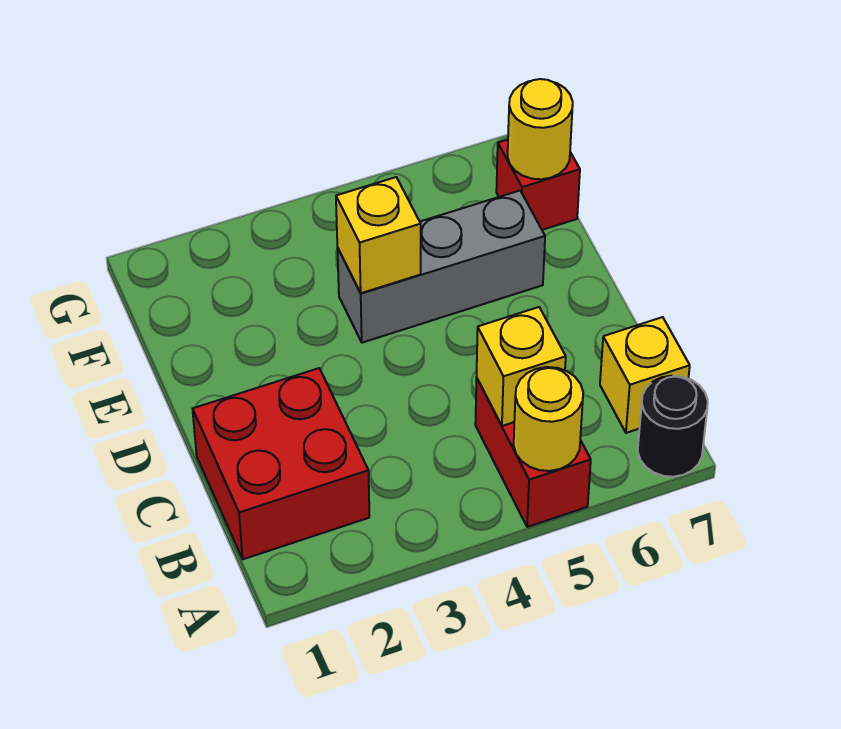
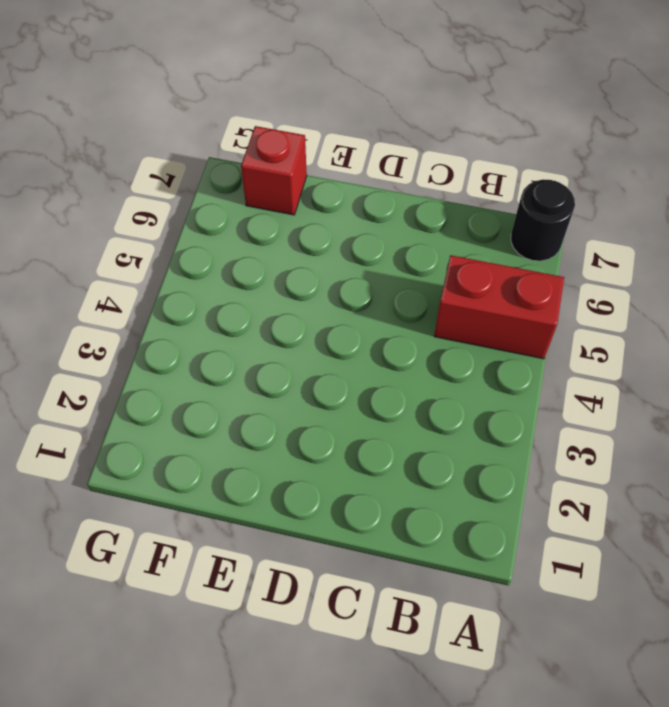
none -> red 2x2 brick [193,368,369,559]
none -> yellow 1x1 brick [600,317,690,433]

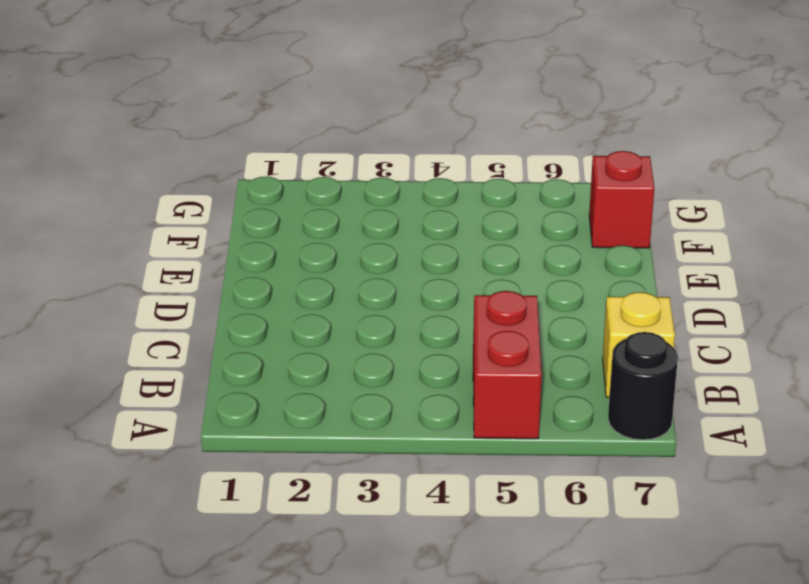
none -> red 2x2 brick [193,368,369,559]
none -> grey 1x3 brick [337,191,545,343]

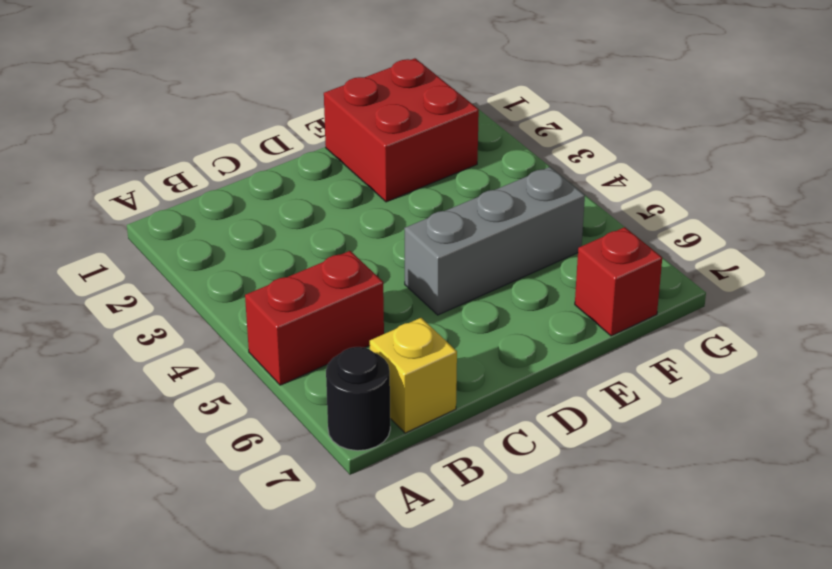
grey 1x3 brick [404,167,585,315] -> grey 1x3 brick turned to [337,191,545,343]
red 2x2 brick [324,58,479,202] -> red 2x2 brick moved to [193,368,369,559]
none -> yellow 1x1 round brick [514,367,583,471]
none -> yellow 1x1 brick [477,307,566,426]

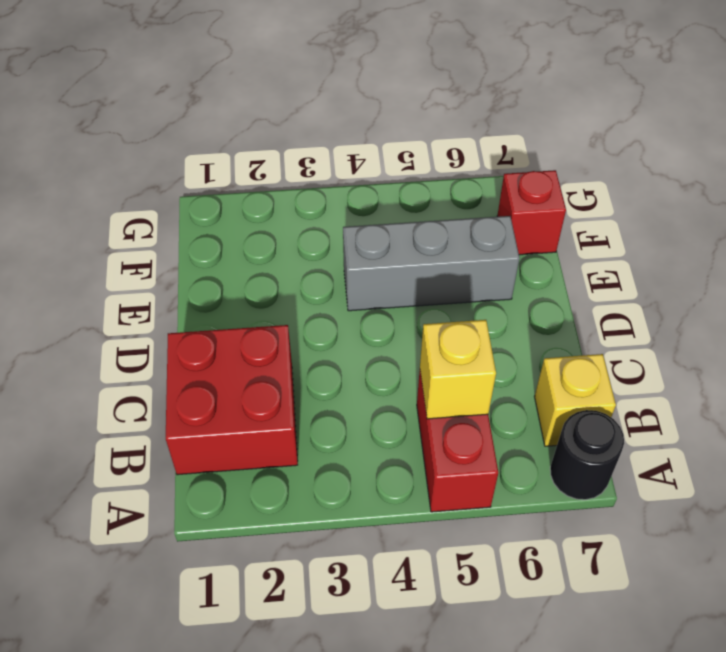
none -> yellow 1x1 round brick [514,367,583,471]
none -> yellow 1x1 brick [336,177,421,293]

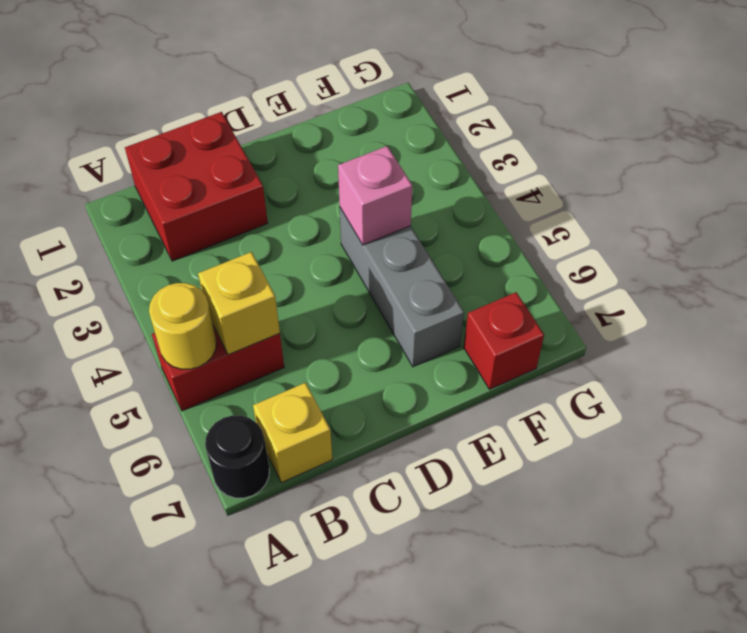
pink 1x1 brick [338,146,412,245] -> yellow 1x1 brick [336,177,421,293]
none -> yellow 1x1 round brick [508,79,573,179]

